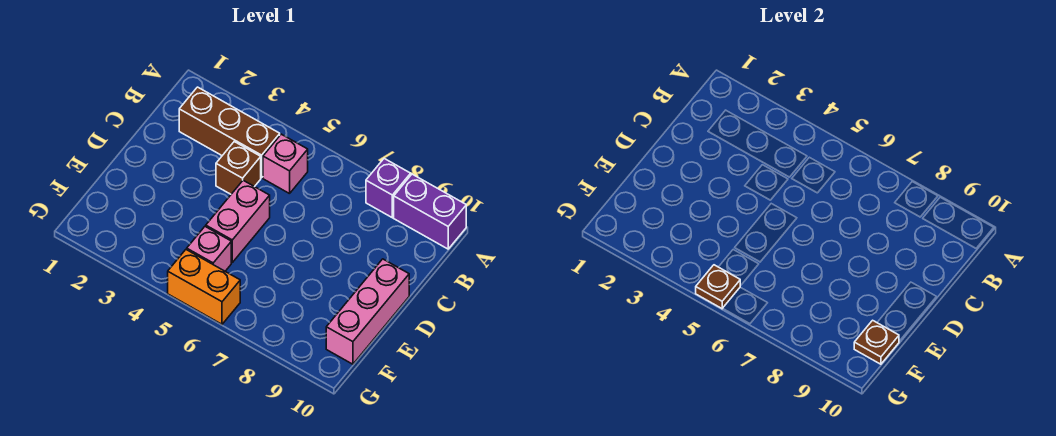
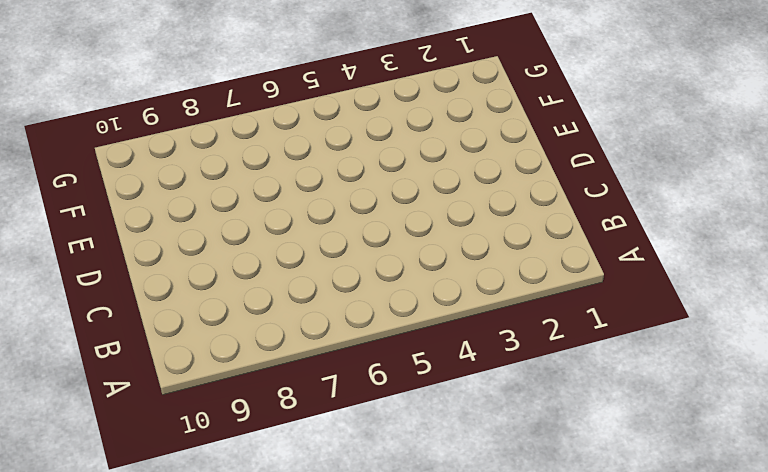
none -> purple 1x1 brick [366,159,411,218]
none -> purple 1x2 brick [394,174,466,249]

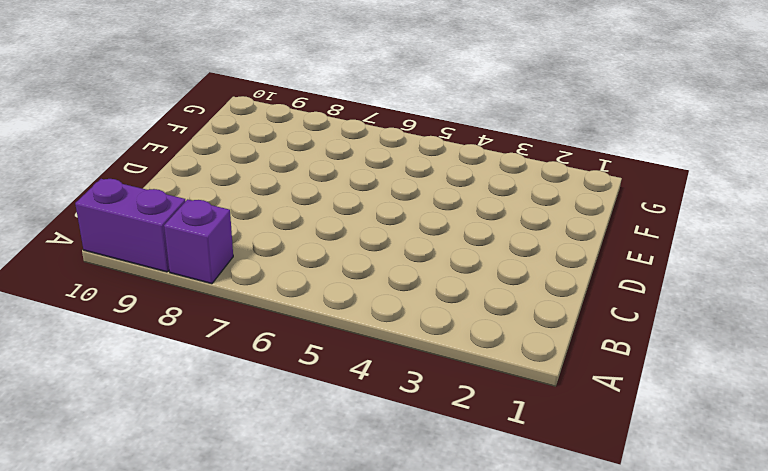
none -> brown 1x3 brick [179,87,280,178]
none -> pink 1x1 brick [263,134,308,194]

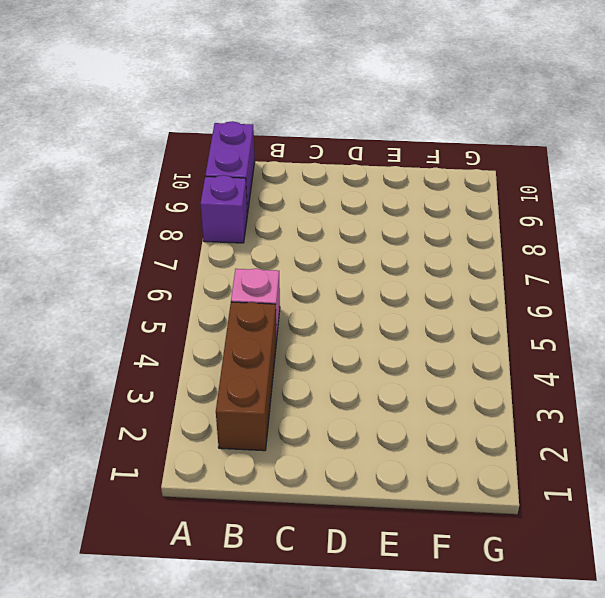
none -> brown 1x1 brick [216,142,261,194]
none -> pink 1x2 brick [206,180,270,262]

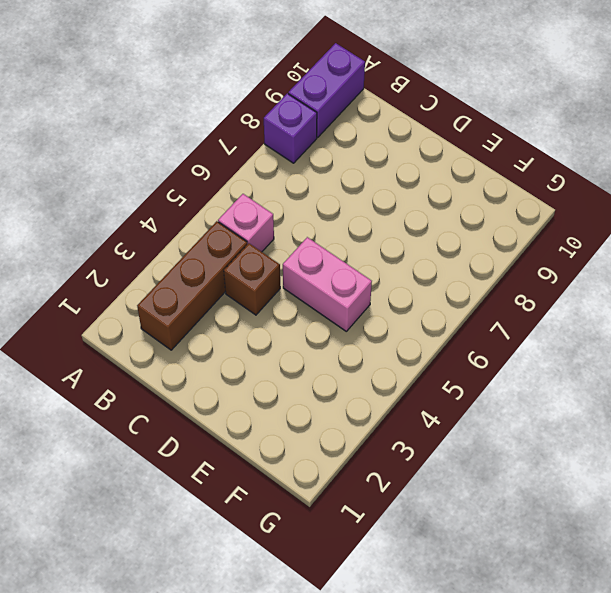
none -> pink 1x3 brick [326,259,409,364]
none -> pink 1x1 brick [187,226,231,271]

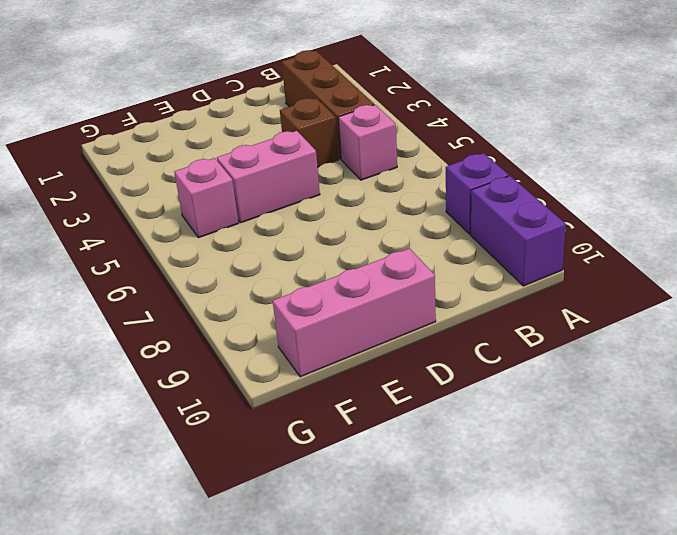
none -> orange 1x2 brick [168,250,240,324]
none -> brown 1x1 plate [854,320,899,364]

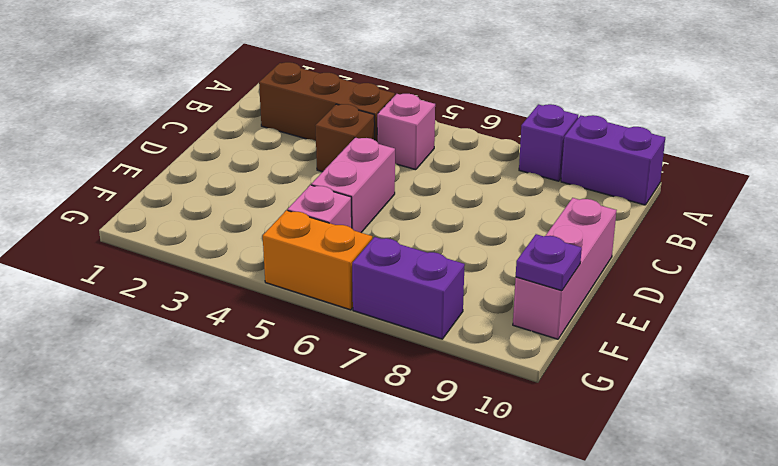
purple 1x1 plate [516,234,582,291] -> brown 1x1 plate [854,320,899,364]
purple 1x2 brick [352,237,465,339] -> none
none -> brown 1x1 plate [696,265,740,309]

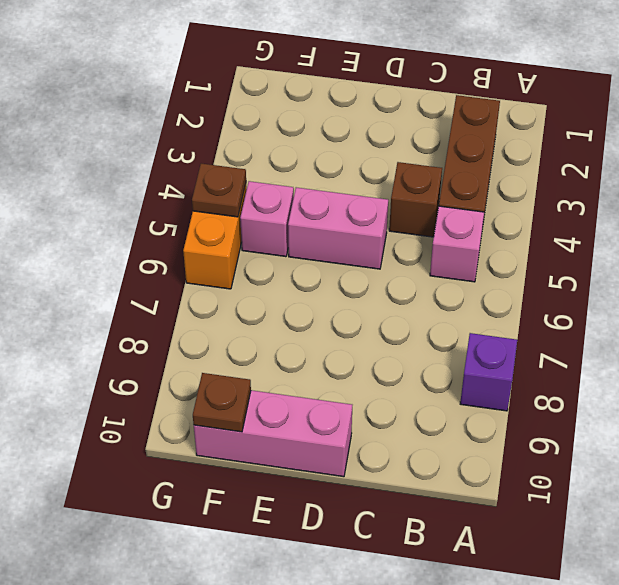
none -> purple 1x2 brick [394,174,466,249]

